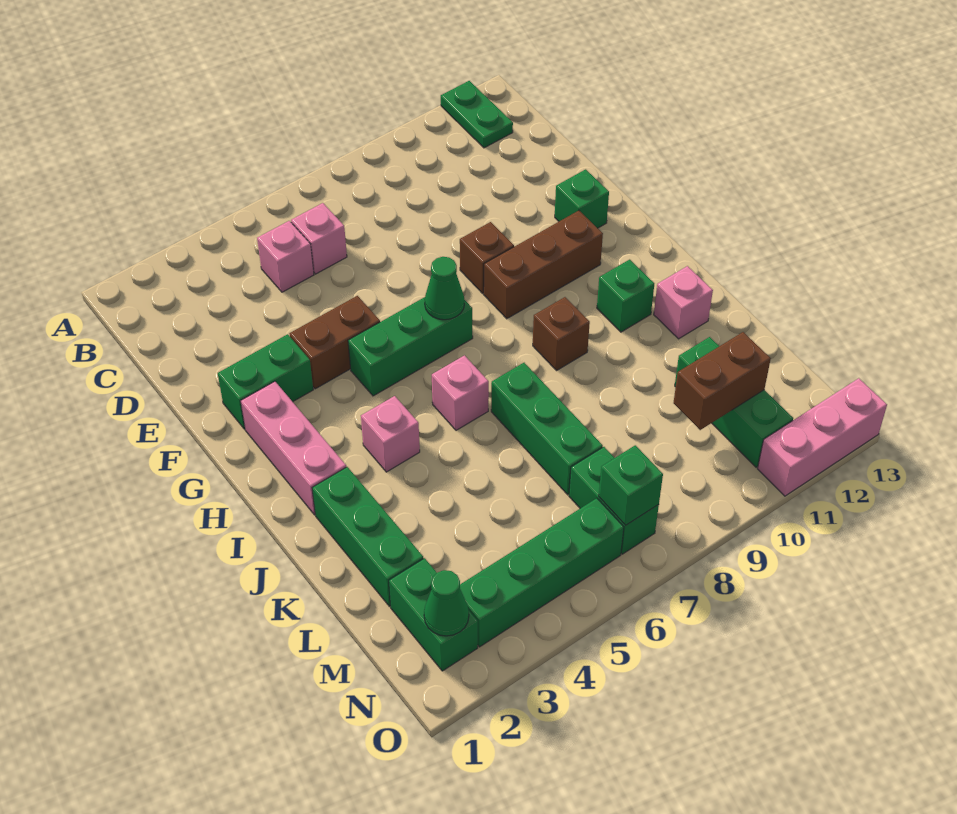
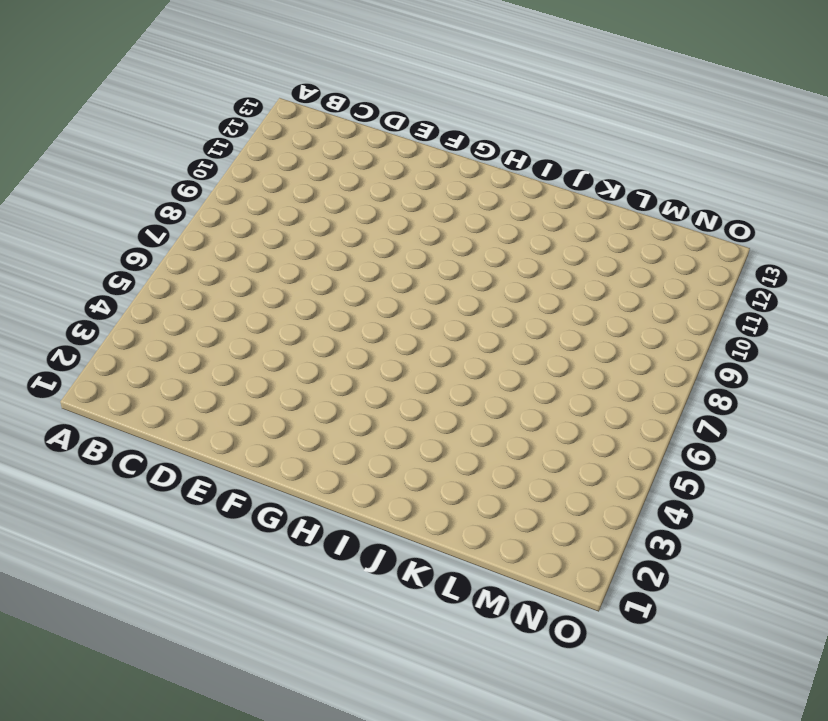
none -> green 1x2 plate [441,81,513,148]
none -> pink 1x1 brick [257,221,314,292]
none -> pink 1x1 brick [291,203,347,274]

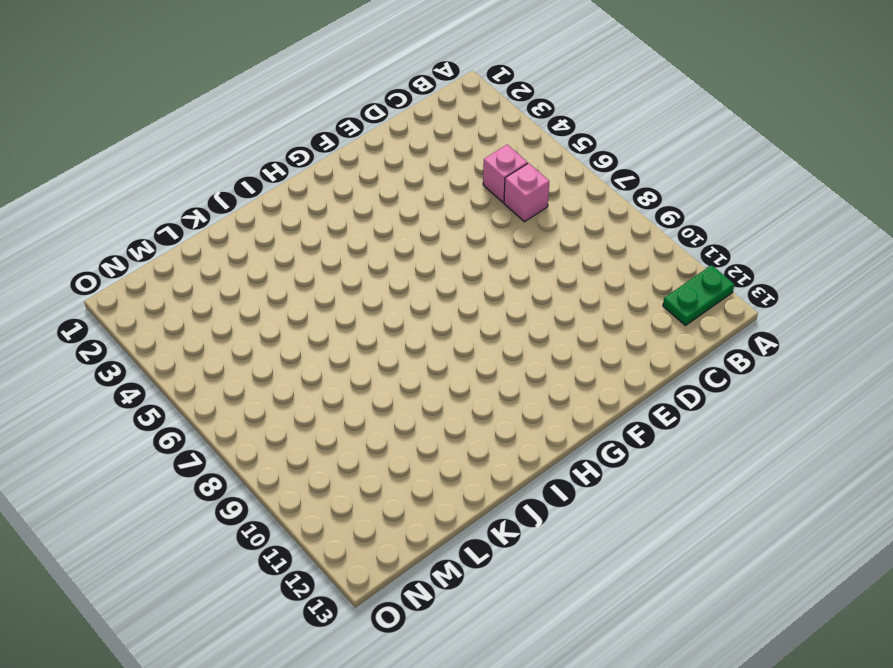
none -> green 1x2 brick [218,334,313,429]
none -> brown 1x2 brick [290,296,380,389]
none -> brown 1x1 brick [460,222,514,293]

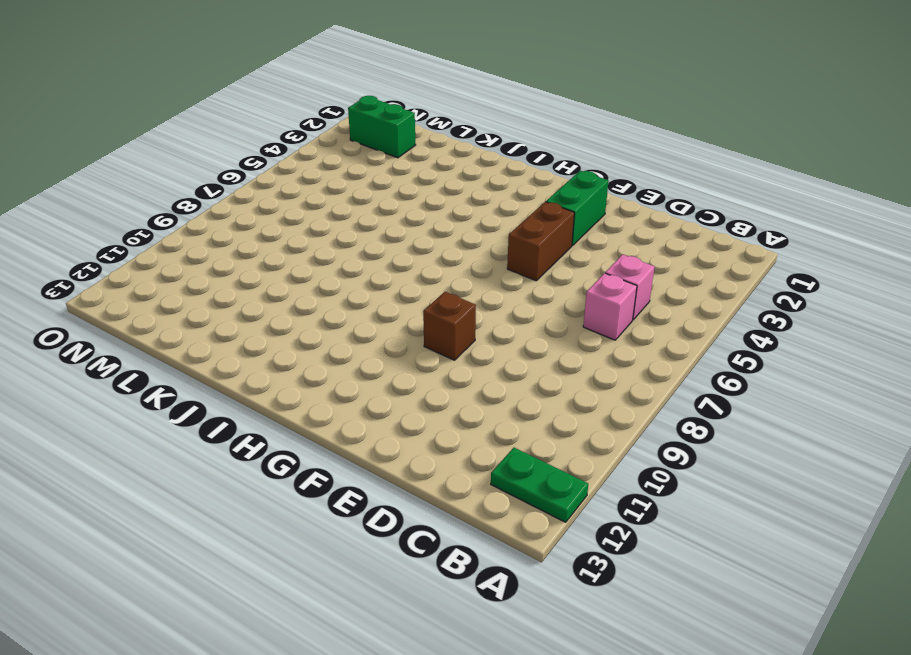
none -> green 1x1 brick [555,169,609,228]
none -> pink 1x3 brick [241,382,346,515]
none -> green 1x3 brick [348,297,473,396]

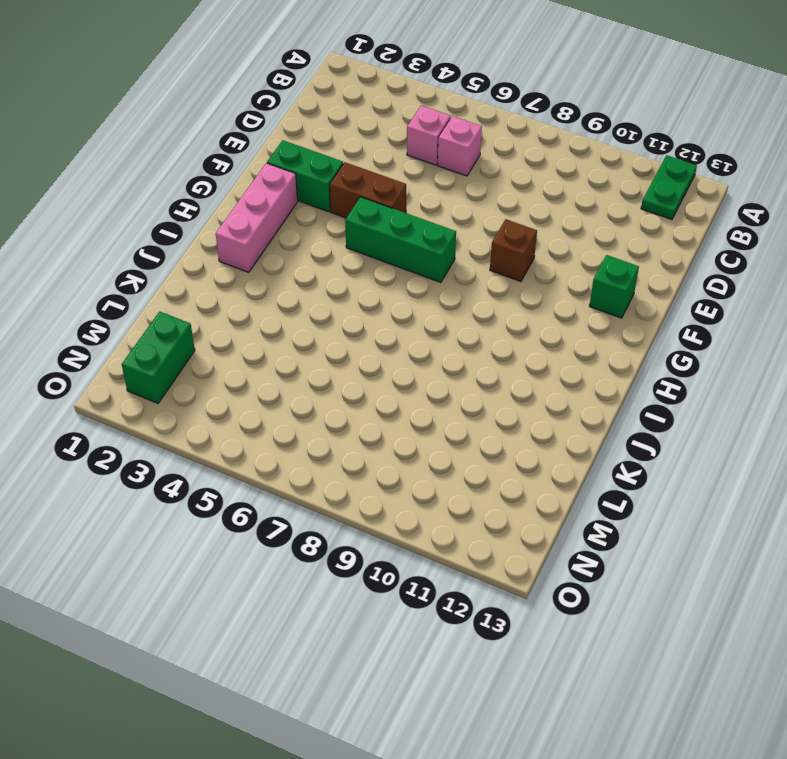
none -> brown 1x3 brick [484,211,603,319]
none -> pink 1x1 brick [361,396,420,472]
none -> pink 1x1 brick [432,355,489,430]

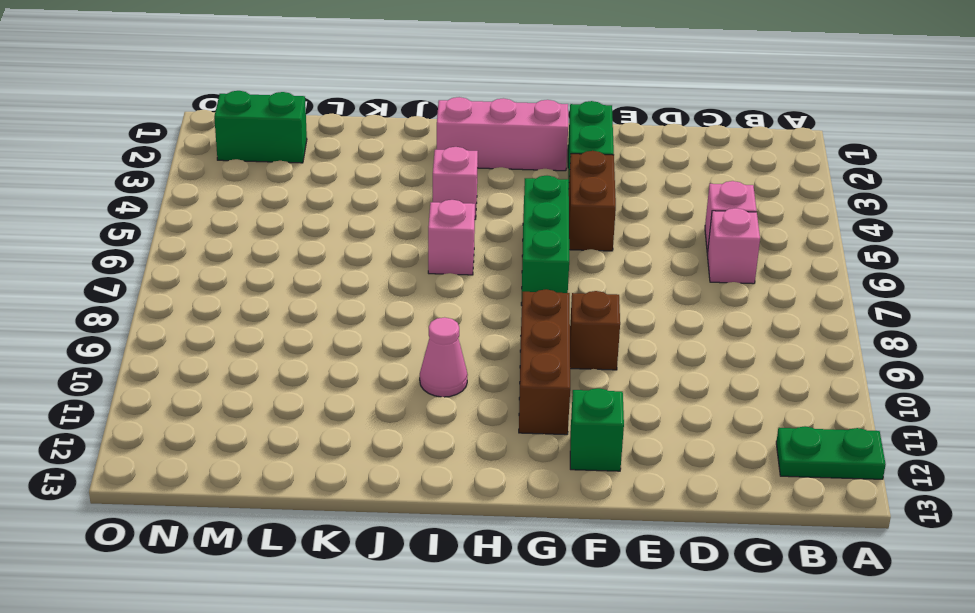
pink 1x1 cone [420,317,468,397] -> none
none -> brown 1x1 brick [533,297,590,370]
none -> green 1x1 brick [597,260,654,332]
none -> green 1x3 brick [312,467,423,606]

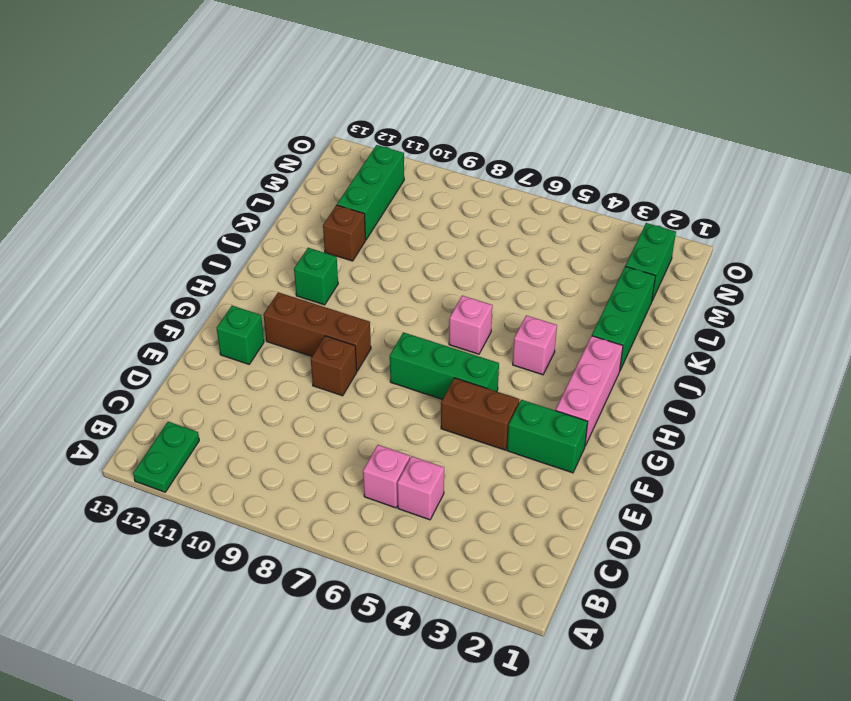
brown 1x1 brick [323,205,366,261] -> brown 1x1 brick moved to [533,297,590,370]
none -> green 1x3 brick [491,363,603,495]
none -> pink 1x1 brick [654,266,713,339]
none -> green 1x2 brick [569,447,659,554]

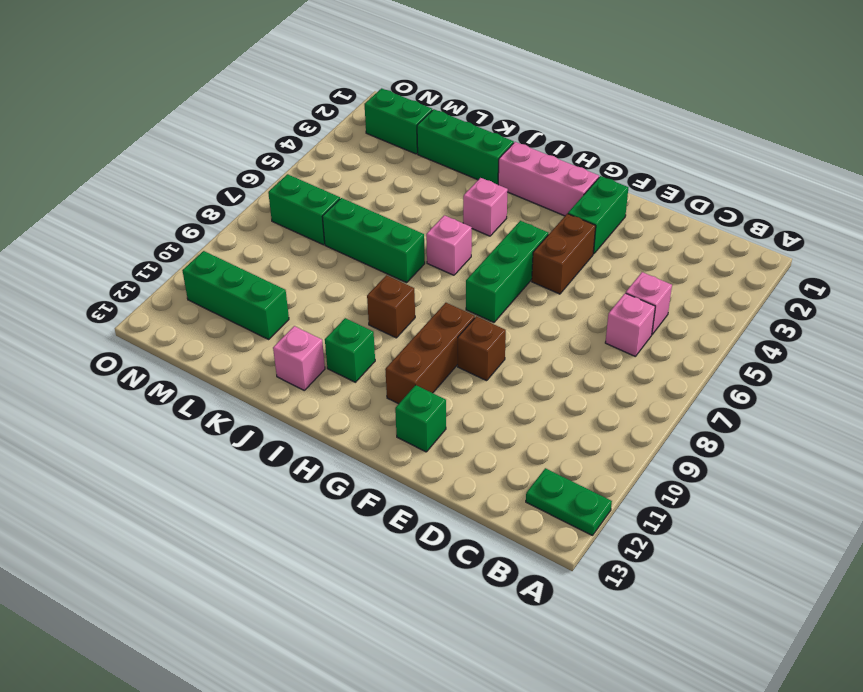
none -> green 1x4 brick [460,498,624,647]
none -> pink 1x3 brick [758,378,887,496]
none -> green 1x1 cone [425,257,464,320]

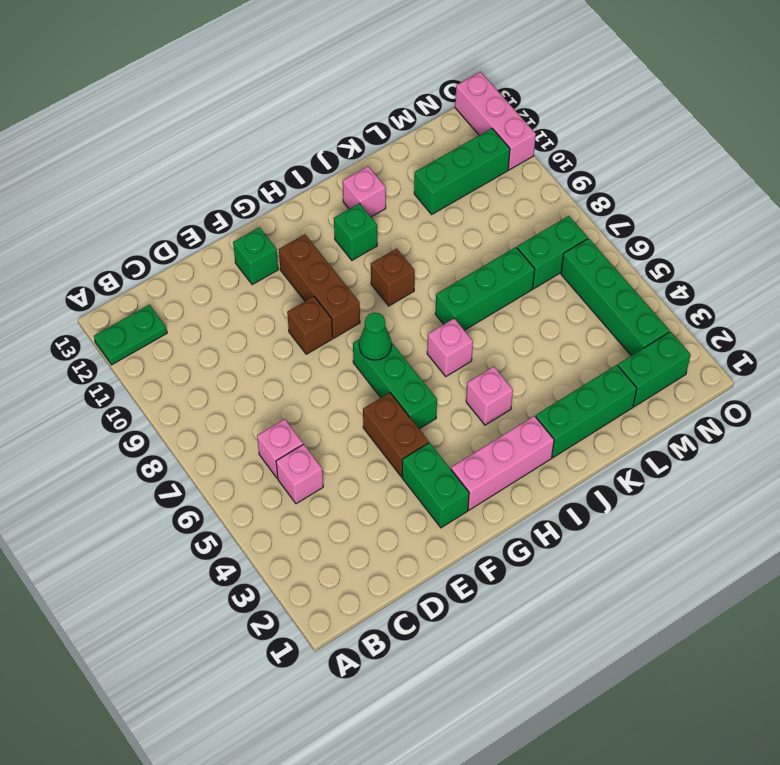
none -> brown 1x2 brick [674,332,771,430]
none -> green 1x1 cone [424,570,469,636]
none -> green 1x1 brick [599,445,663,525]

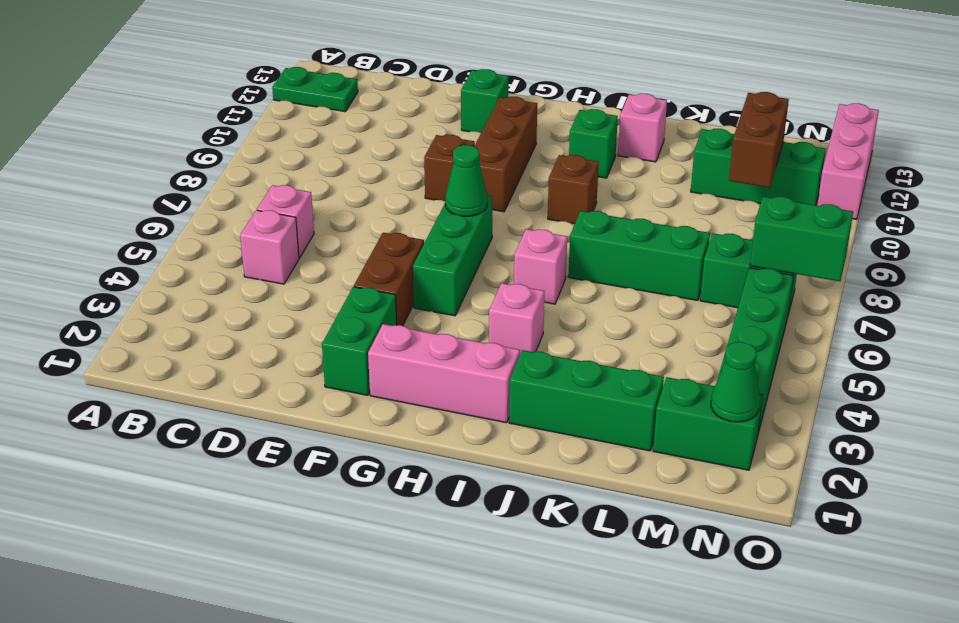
green 1x2 brick [750,197,853,281] -> green 1x1 brick [599,445,663,525]

